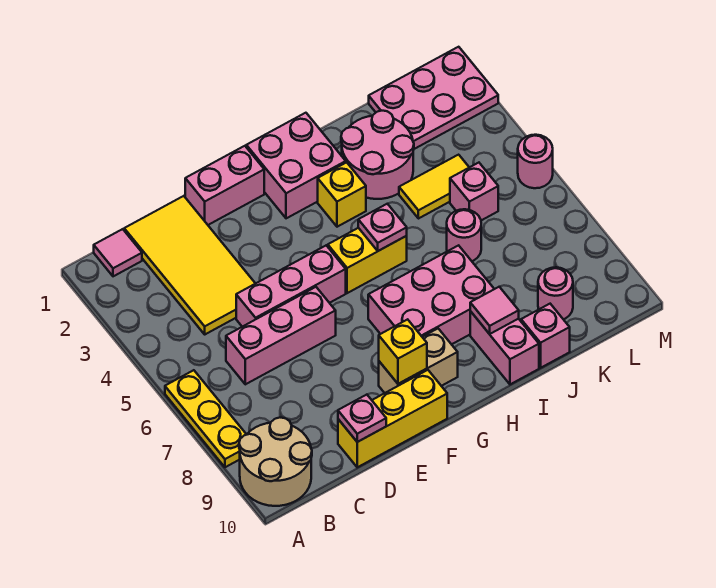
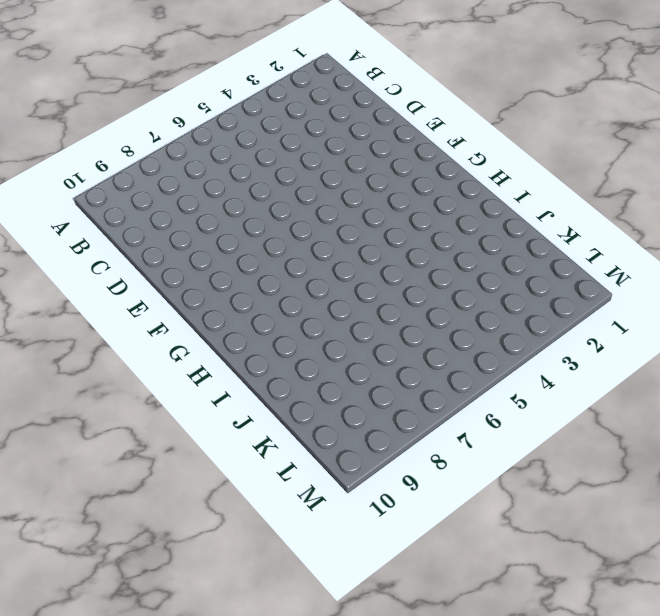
none -> yellow 1x3 plate [165,370,247,467]
none -> tan 2x2 round brick [239,418,312,506]
none -> pink 1x1 tile [94,229,142,276]

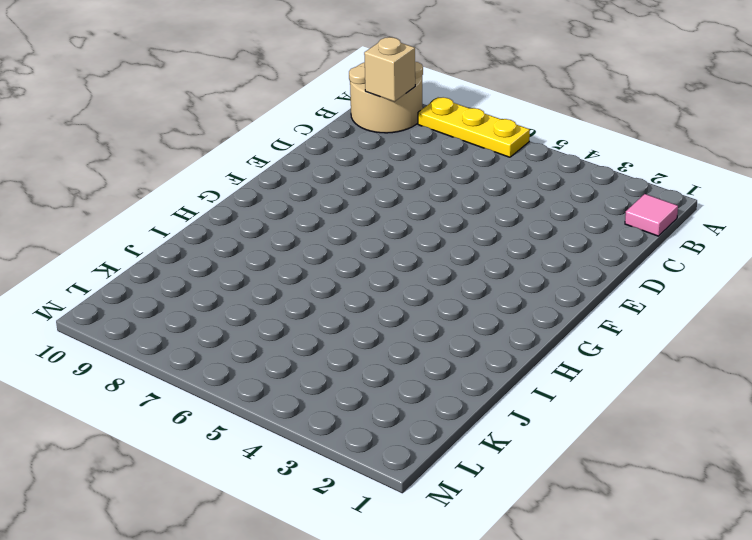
tan 1x1 brick [364,37,415,102] -> none
none -> yellow 2x4 tile [124,196,256,334]
none -> pink 1x3 brick [226,287,336,384]
none -> pink 1x3 brick [236,245,346,327]

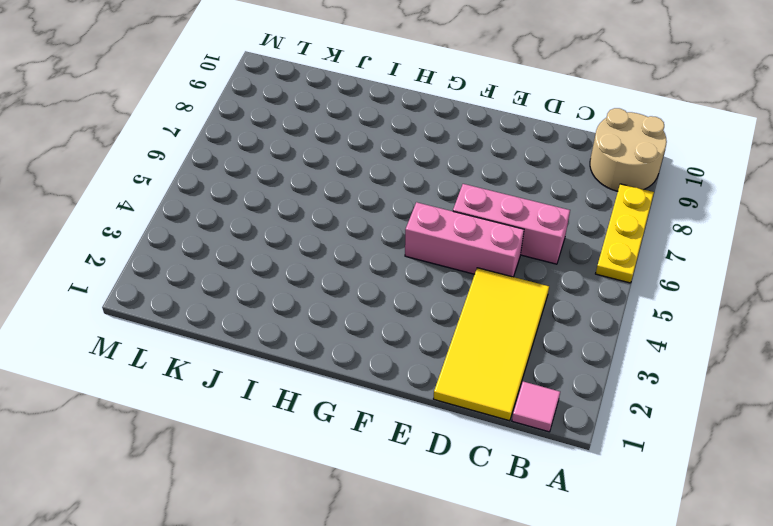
none -> yellow 1x3 brick [338,370,447,467]
none -> pink 1x2 brick [185,146,264,225]
none -> tan 1x2 brick [379,329,458,393]

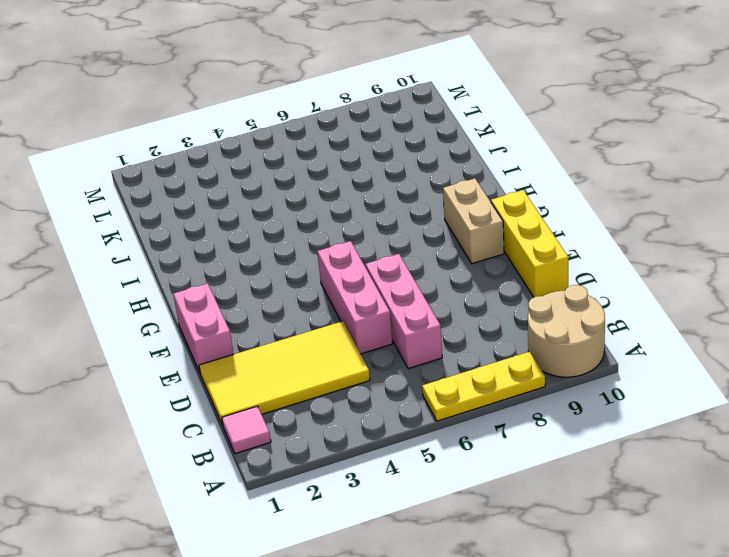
none -> pink 2x2 brick [246,113,346,218]
none -> yellow 1x2 brick [328,228,407,293]
none -> pink 2x3 brick [368,245,494,344]

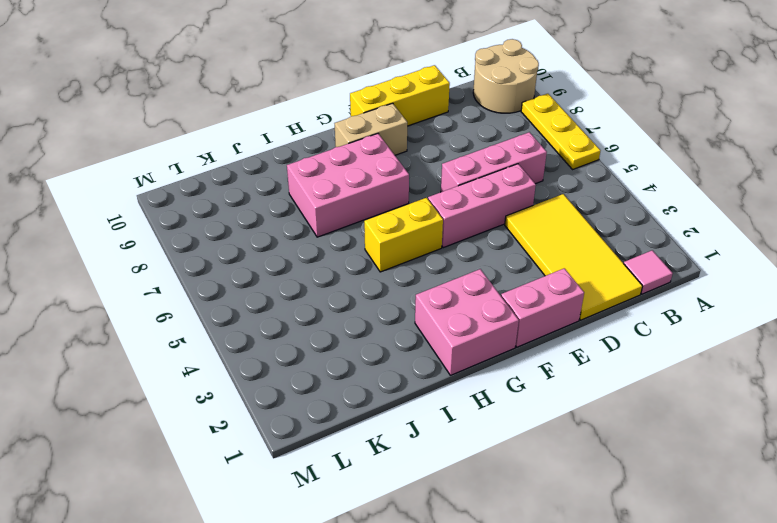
none -> yellow 1x1 brick [318,162,366,227]
none -> pink 2x2 round brick [341,111,414,199]
none -> pink 1x2 brick [470,311,539,384]

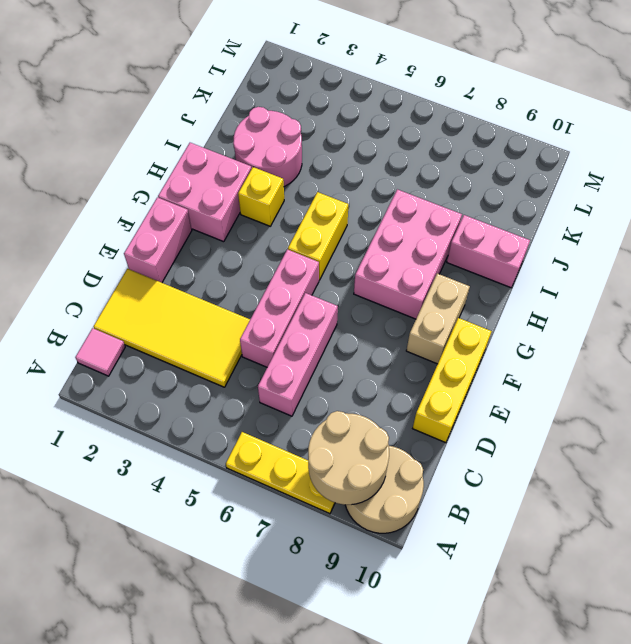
tan 2x2 round brick [308,411,389,505] -> none
none -> yellow 1x2 tile [399,155,469,219]
none -> pink 1x1 round brick [447,209,481,261]
none -> pink 1x1 brick [521,304,570,368]

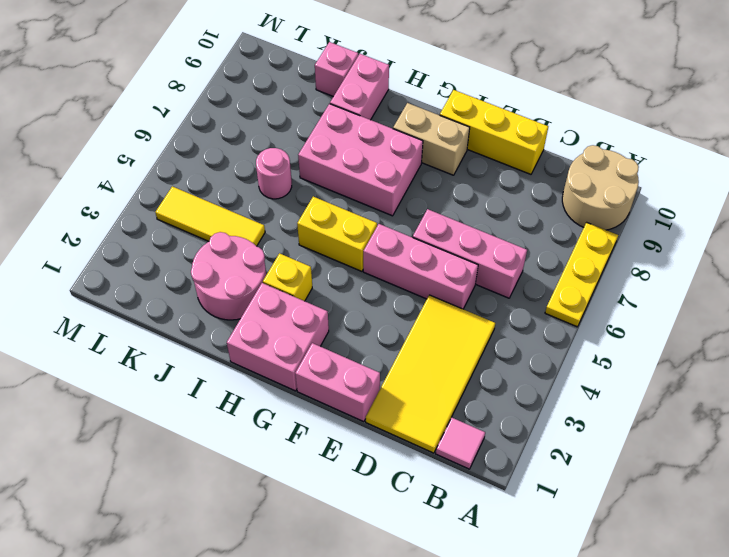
yellow 1x3 tile [155,186,265,246] -> yellow 1x2 tile [399,155,469,219]
none -> pink 2x3 plate [369,47,498,149]
none -> pink 1x1 brick [450,163,498,220]
none -> pink 1x1 round brick [538,267,573,319]

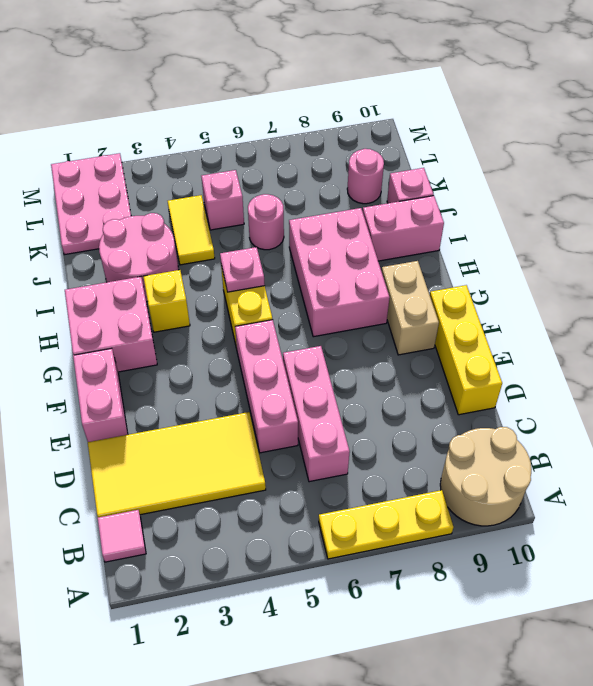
none -> pink 1x1 round brick [518,135,553,188]
none -> pink 1x1 plate [338,395,386,442]
none -> yellow 1x1 brick [379,319,427,384]

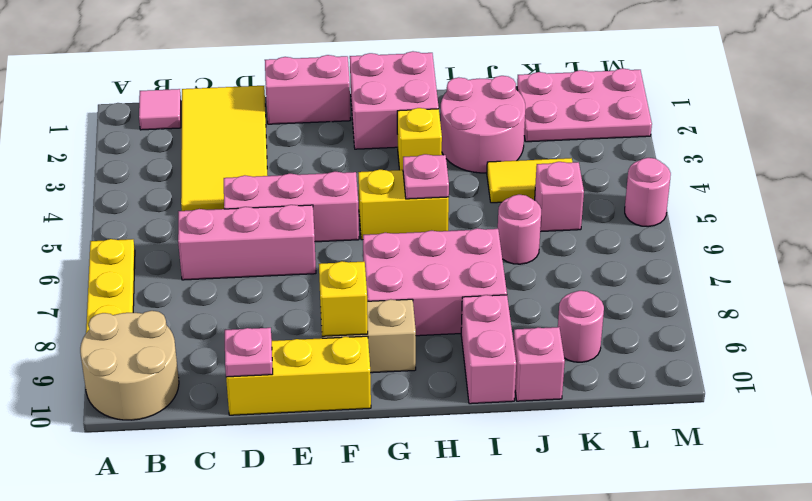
none -> pink 1x1 tile [470,287,519,334]

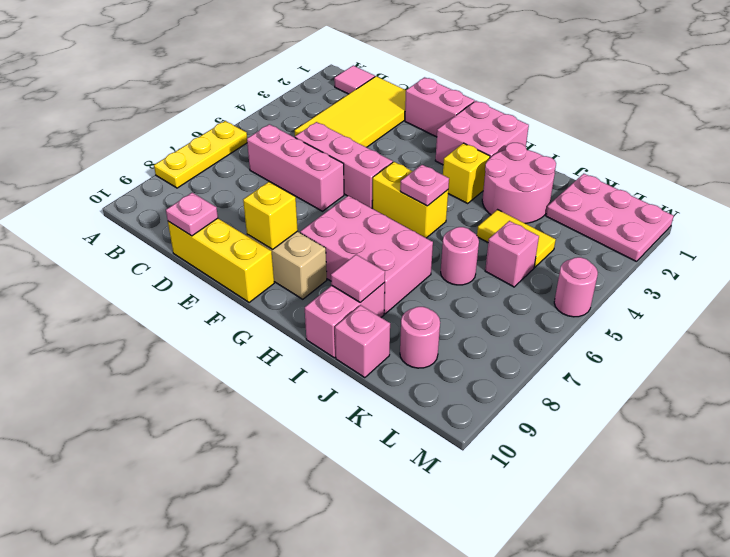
none -> tan 2x2 round brick [239,418,312,506]

